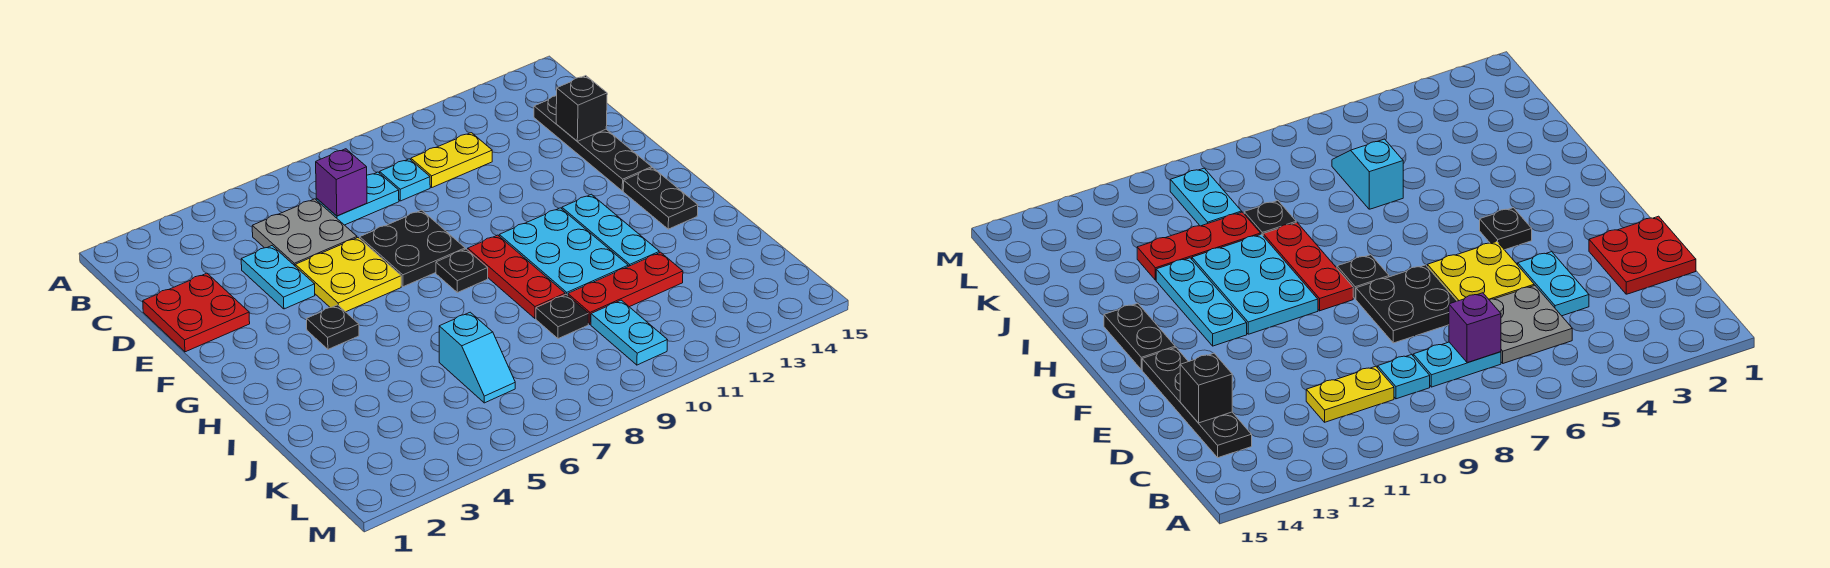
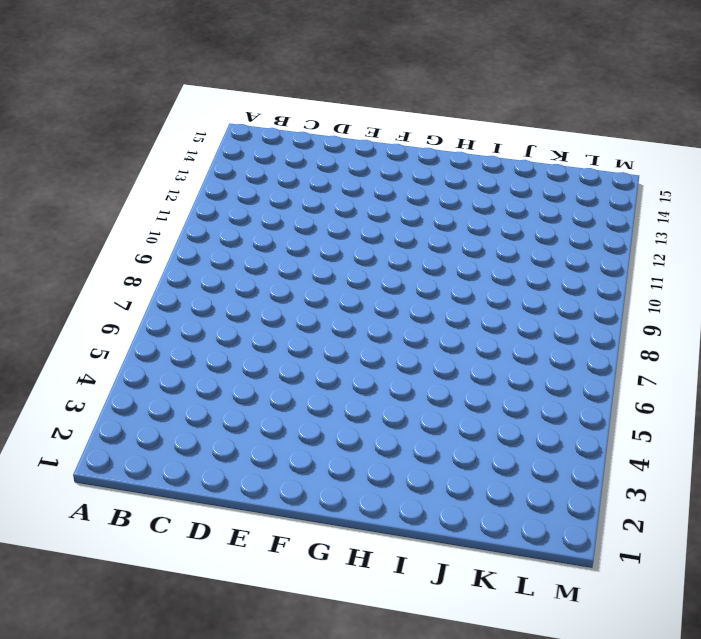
none -> grey 2x2 plate [252,199,357,266]
none -> cyan 1x2 plate [316,172,399,225]
none -> cyan 1x1 plate [380,159,430,201]

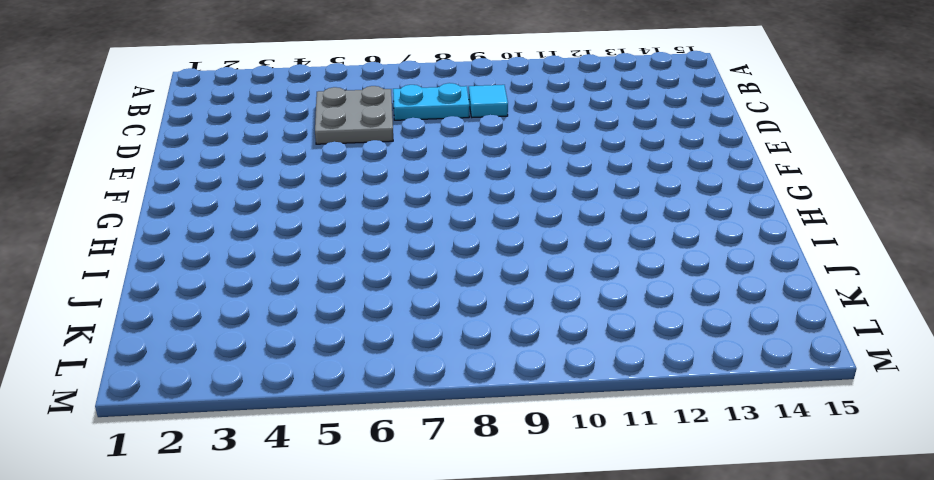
cyan 1x1 tile [469,85,508,117] -> cyan 1x1 plate [380,159,430,201]
none -> yellow 1x2 plate [411,133,492,187]
none -> black 1x4 plate [534,96,652,191]
none -> red 2x2 plate [143,273,250,352]

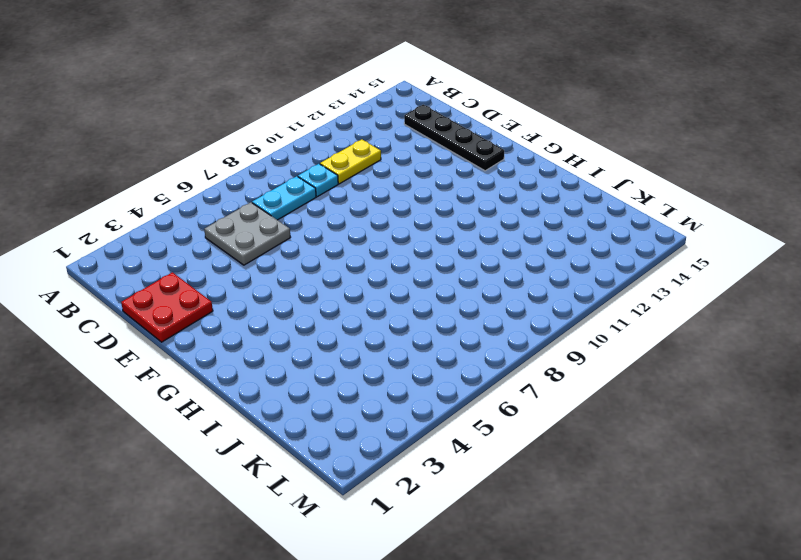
none -> cyan 1x2 plate [241,246,315,309]
none -> yellow 2x2 plate [295,238,401,312]
none -> black 2x2 plate [360,210,465,287]

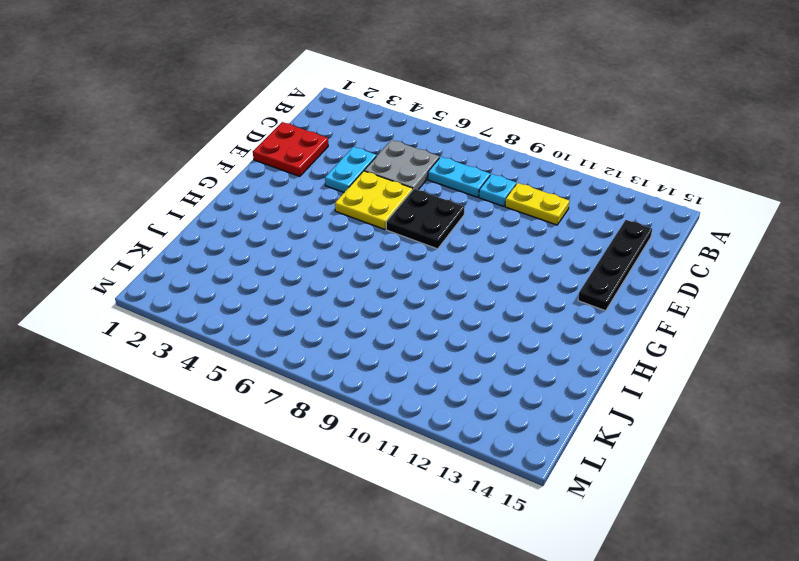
none -> black 1x1 plate [307,305,359,349]
none -> black 1x1 plate [436,249,488,293]
none -> red 1x3 plate [468,235,565,318]

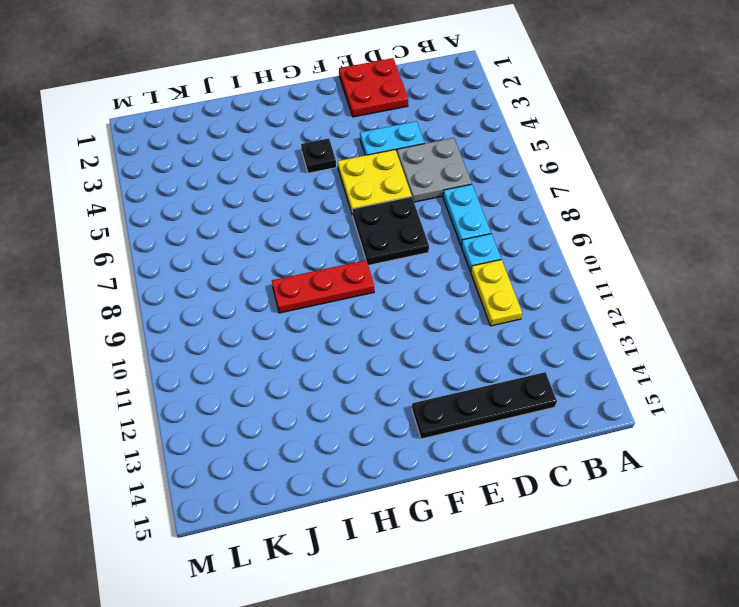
none -> black 1x1 plate [436,249,488,293]
none -> cyan 2x3 plate [499,208,628,295]
none -> cyan 1x3 plate [562,194,659,266]

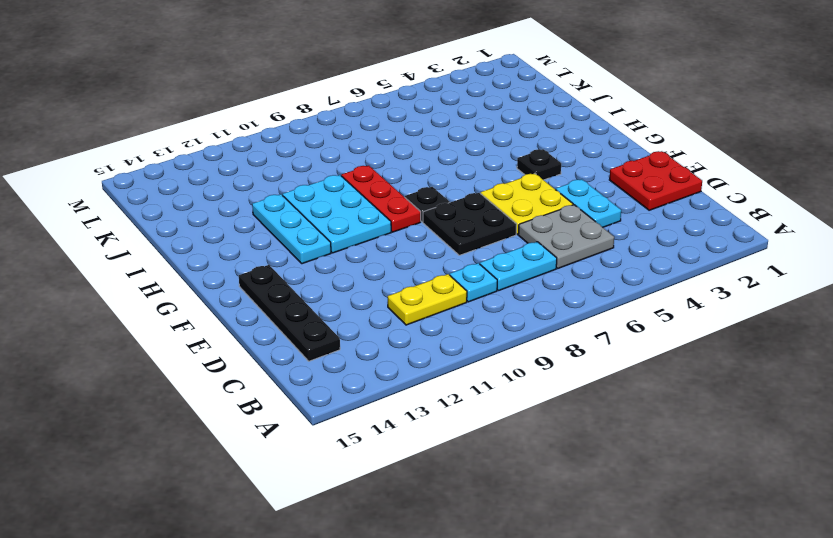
none -> black 1x2 plate [623,168,698,229]
none -> cyan 1x2 slope [439,312,515,403]
none -> black 1x1 plate [536,294,588,339]

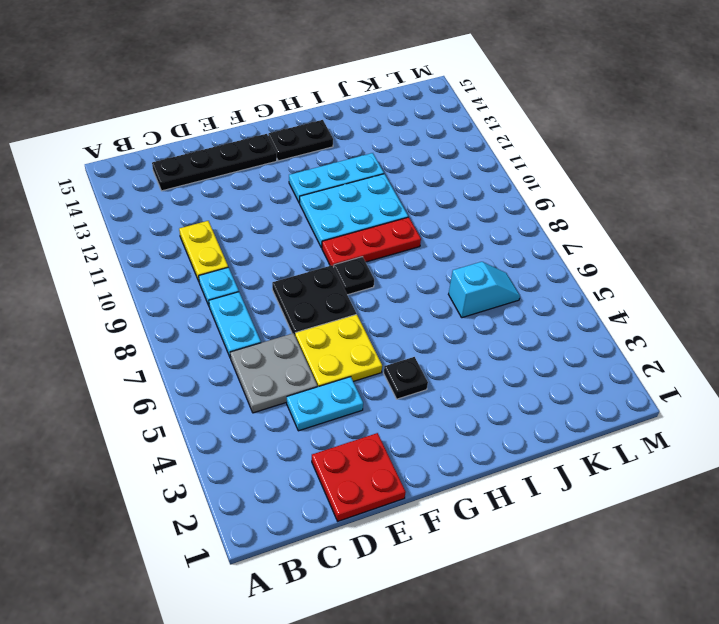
none -> black 1x1 plate [536,294,588,339]
none -> red 1x3 plate [568,252,683,324]
none -> cyan 1x2 plate [591,300,667,365]

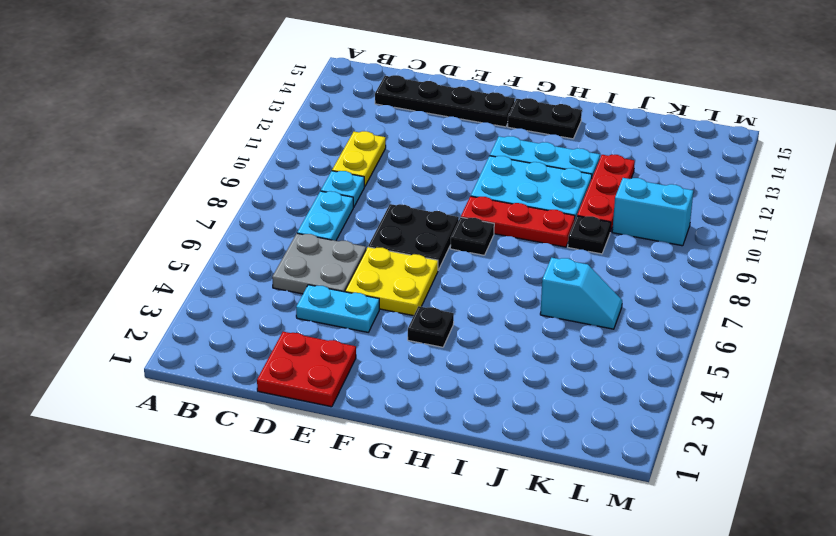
cyan 1x2 brick [612,178,693,246] -> cyan 1x2 plate [591,300,667,365]
none -> purple 1x1 brick [316,149,367,216]
none -> black 1x1 brick [556,76,607,141]

